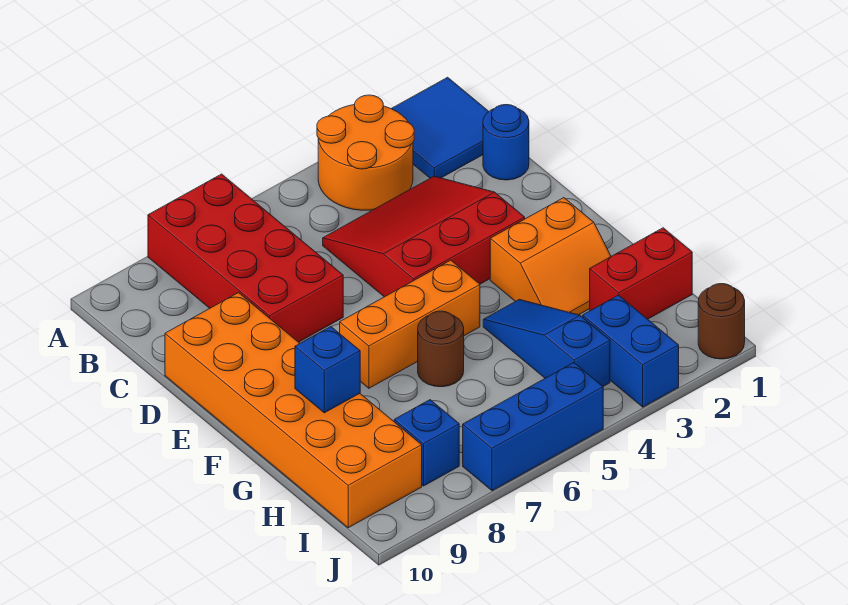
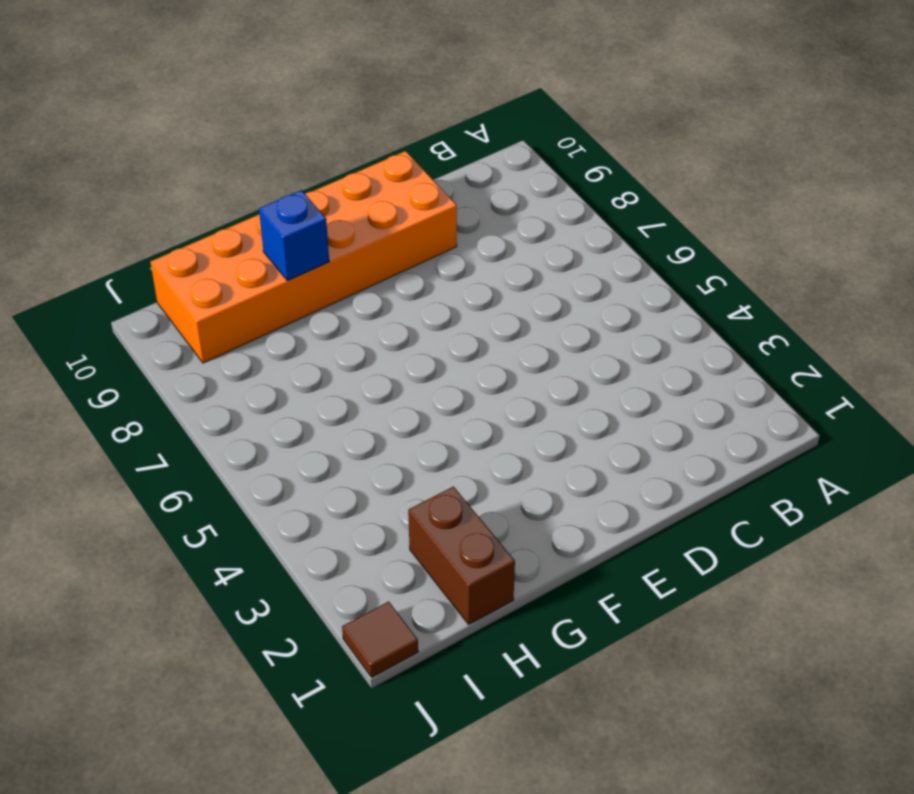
brown 1x2 brick [408,487,515,624] -> red 1x2 brick [590,228,692,319]
brown 1x1 tile [342,602,418,677] -> brown 1x1 round brick [698,284,745,359]
none -> blue 2x2 tile [392,77,489,178]
none -> orange 2x2 round brick [317,95,414,210]
none -> red 2x4 brick [148,174,343,342]

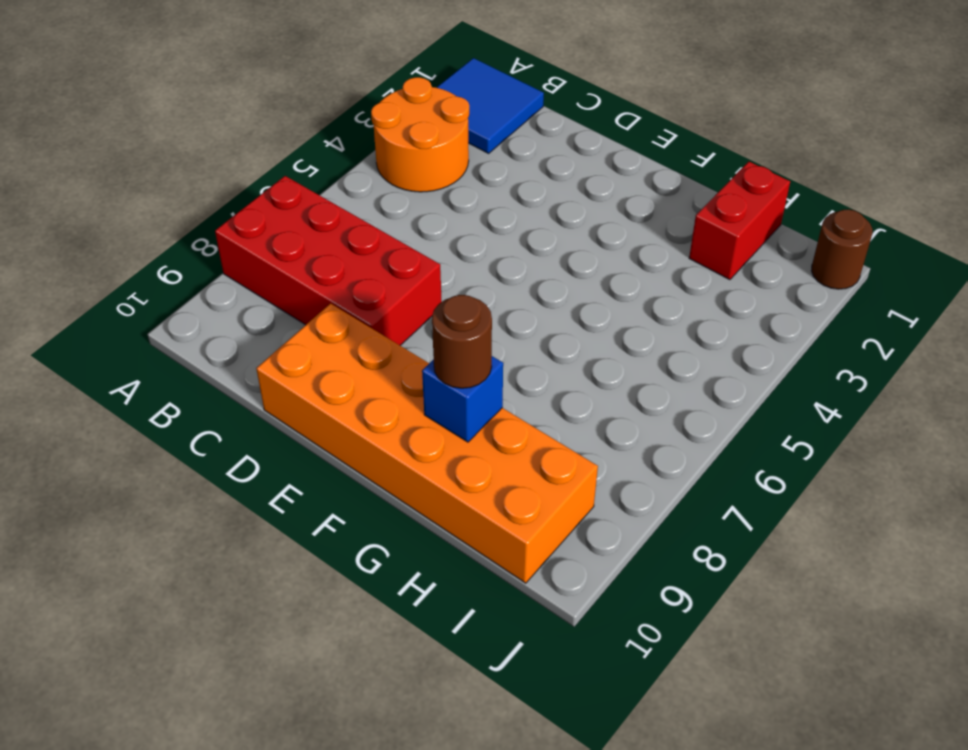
brown 1x1 round brick [432,295,492,388] -> brown 1x1 round brick moved to [418,311,464,387]
none -> blue 1x1 round brick [483,105,529,180]
none -> red 3x3 slope [323,176,525,297]
none -> orange 2x2 slope [490,198,611,315]

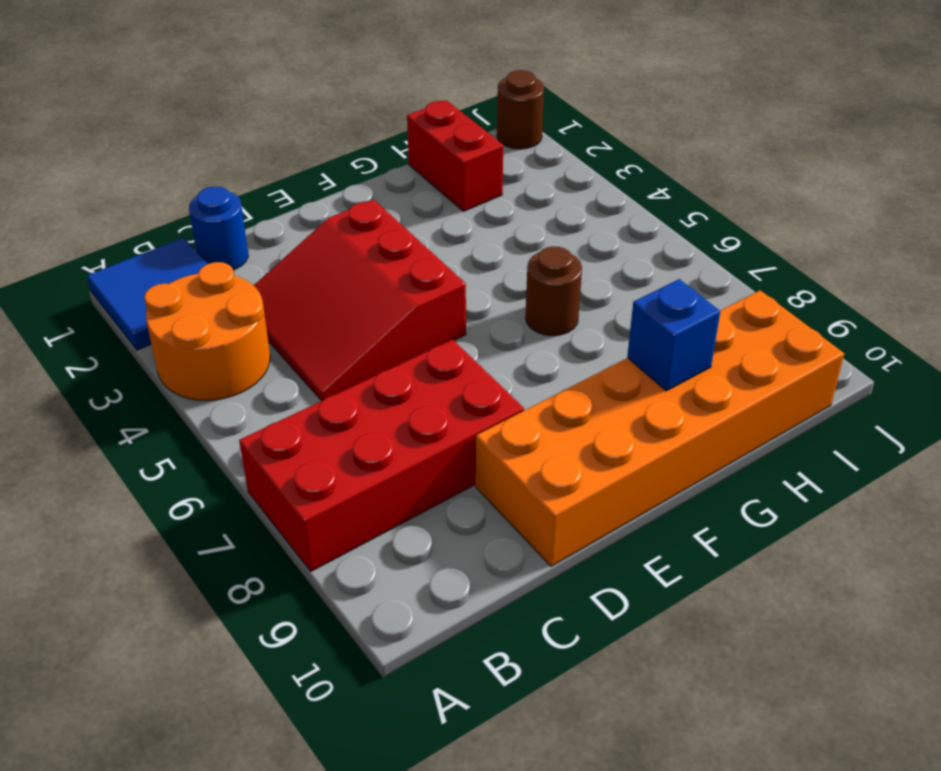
none -> orange 2x2 slope [490,198,611,315]
none -> orange 1x3 brick [340,260,480,388]
none -> blue 1x3 slope [483,299,610,386]

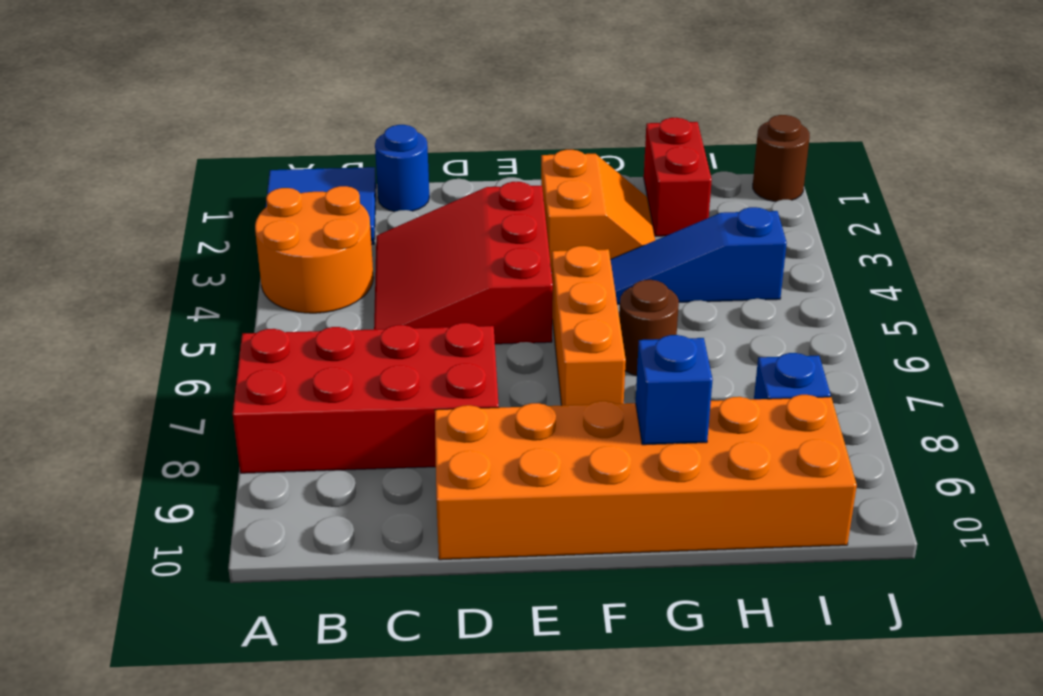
none -> blue 1x2 brick [583,295,679,407]
none -> blue 1x3 brick [463,363,603,491]

